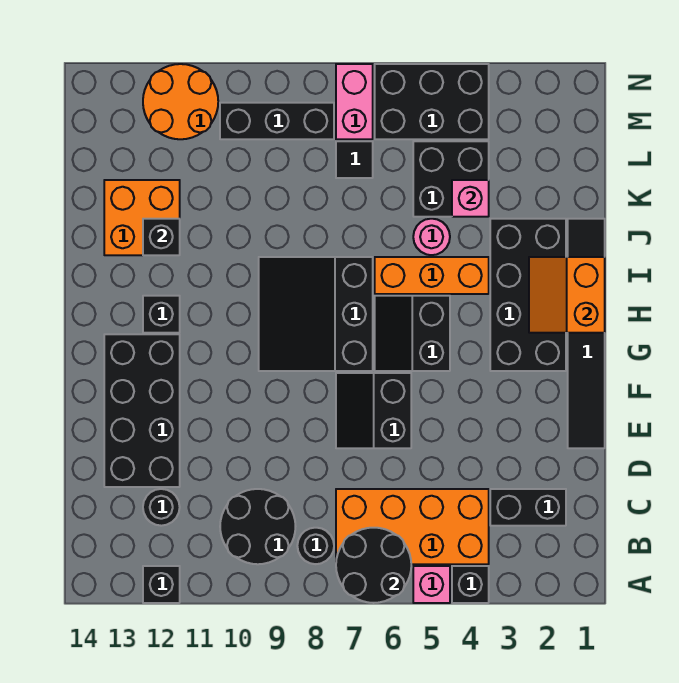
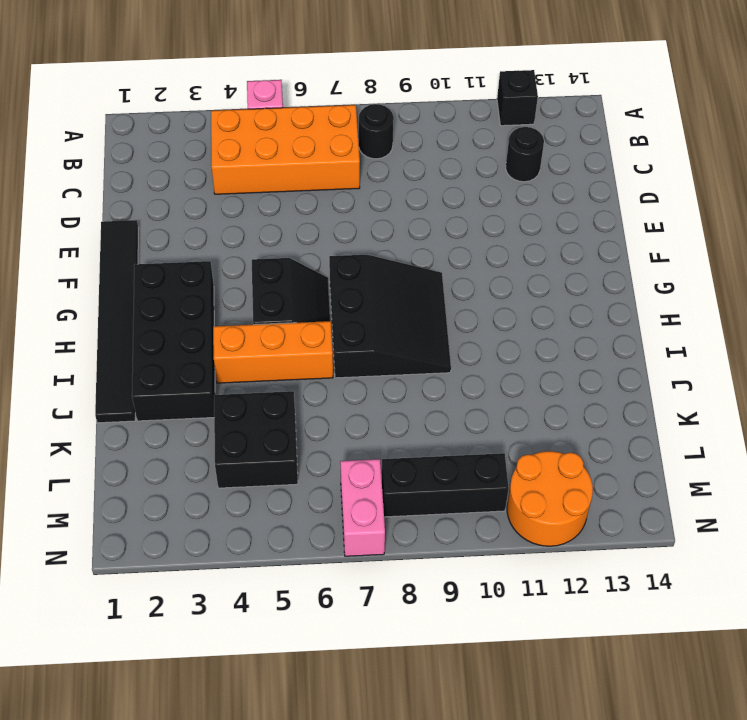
none -> black 1x1 brick [452,566,489,603]
none -> black 2x2 round brick [220,489,295,564]
none -> black 1x2 brick [490,489,566,526]

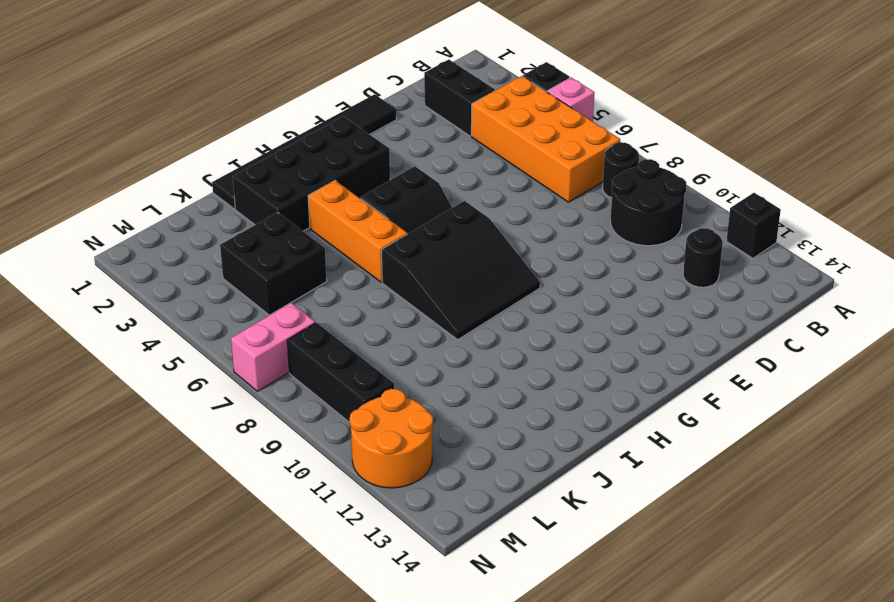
none -> black 2x4 brick [104,334,180,487]
none -> black 2x2 slope [336,373,411,448]
none -> black 1x1 brick [143,296,180,333]

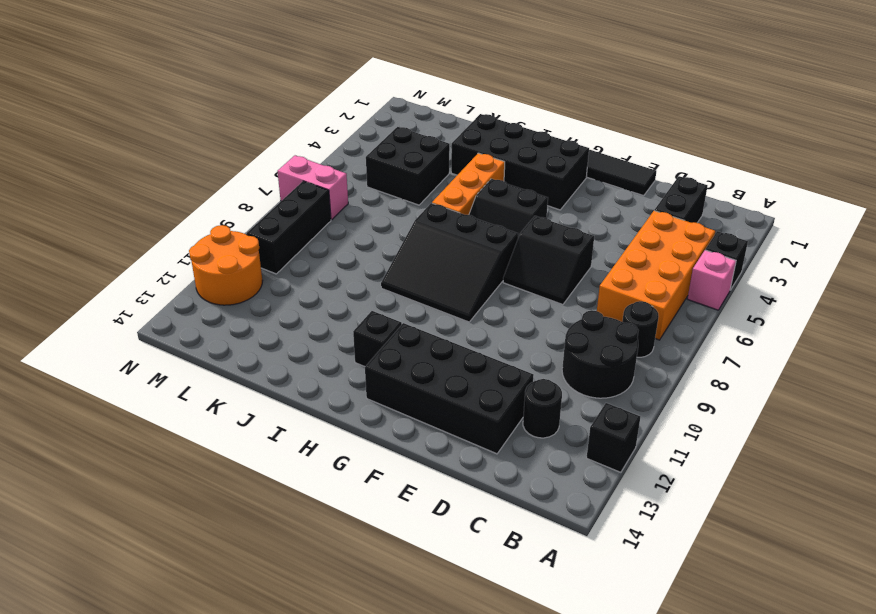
none -> pink 1x1 round brick [413,219,450,255]
none -> orange 2x2 brick [104,180,180,255]
none -> black 1x1 tile [336,141,373,178]

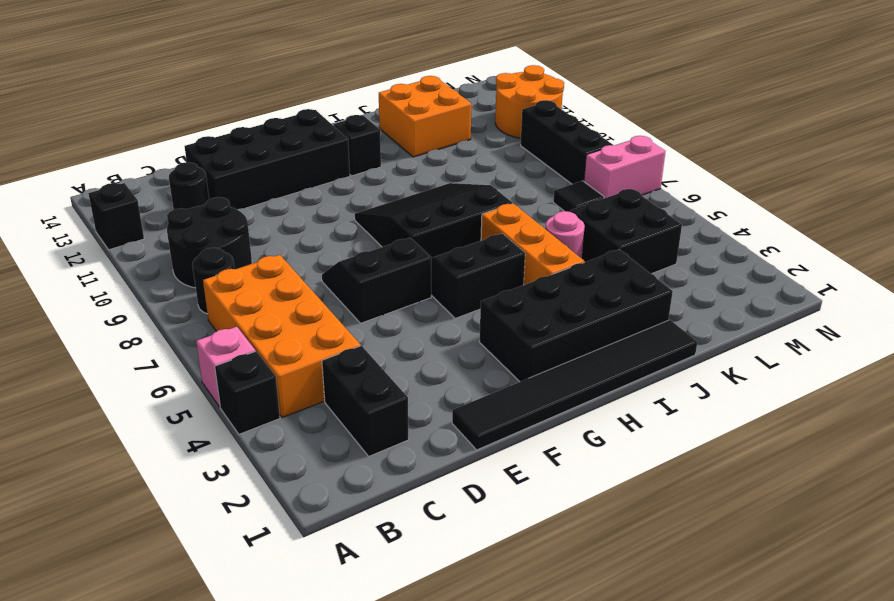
none -> black 2x3 brick [375,64,489,139]
none -> black 2x2 round brick [336,528,411,603]
none -> orange 2x2 slope [529,257,605,333]

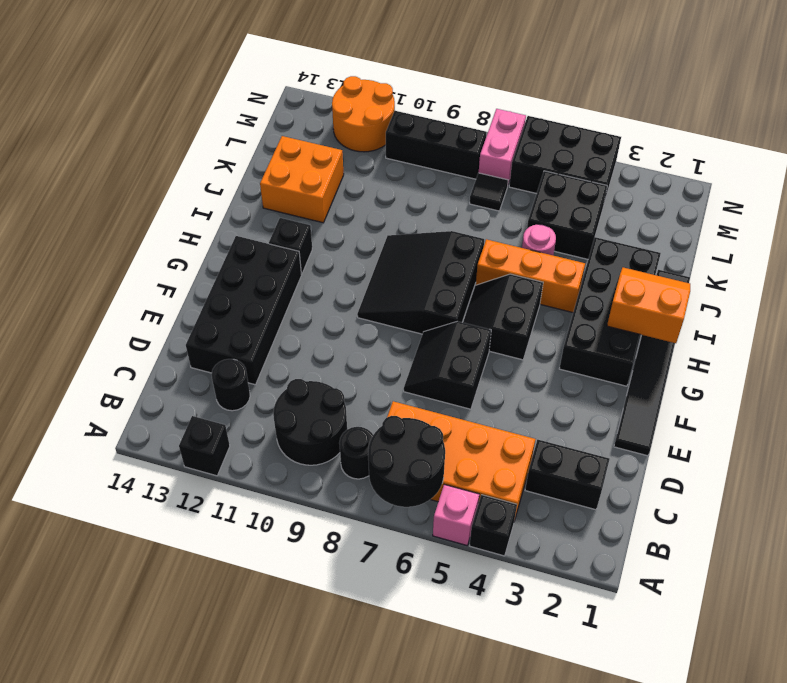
orange 2x2 slope [607,267,690,343] -> orange 2x2 slope turned to [529,257,605,333]
none -> black 1x1 brick [143,219,180,255]
none -> pink 1x1 brick [452,180,489,217]

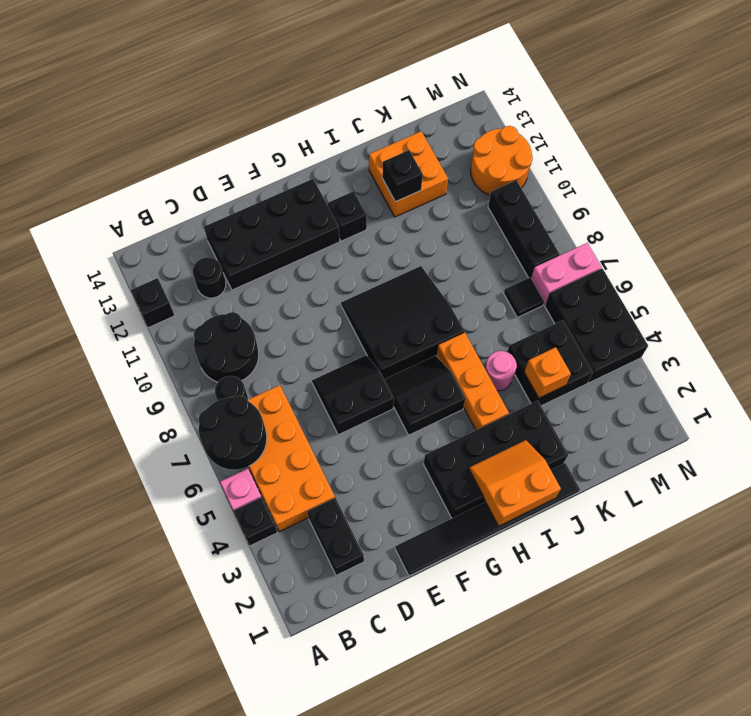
orange 1x1 brick [524,347,571,398] -> pink 1x1 brick [452,180,489,217]

